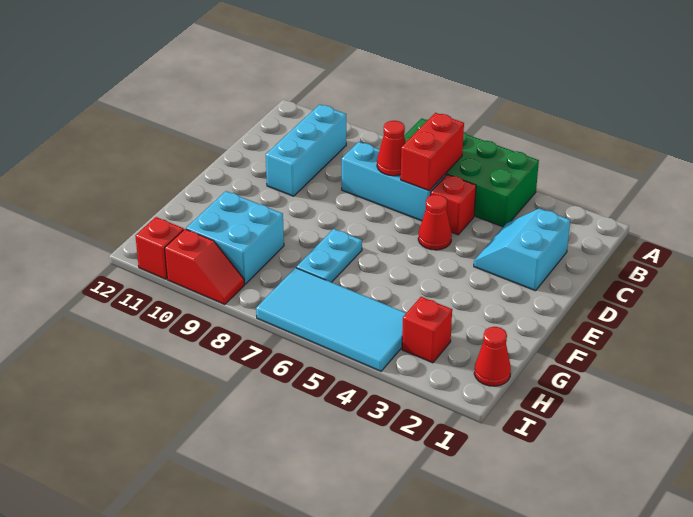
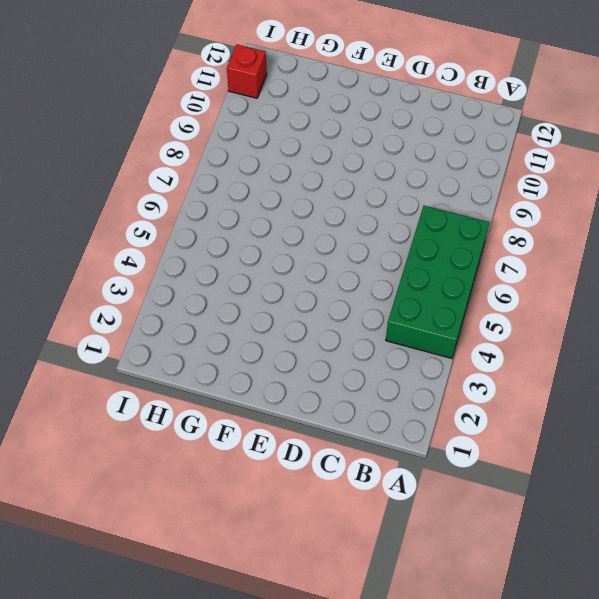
none -> cyan 1x3 brick [266,104,346,196]
none -> cyan 2x2 slope [474,208,570,291]
none -> red 1x1 brick [431,174,476,235]

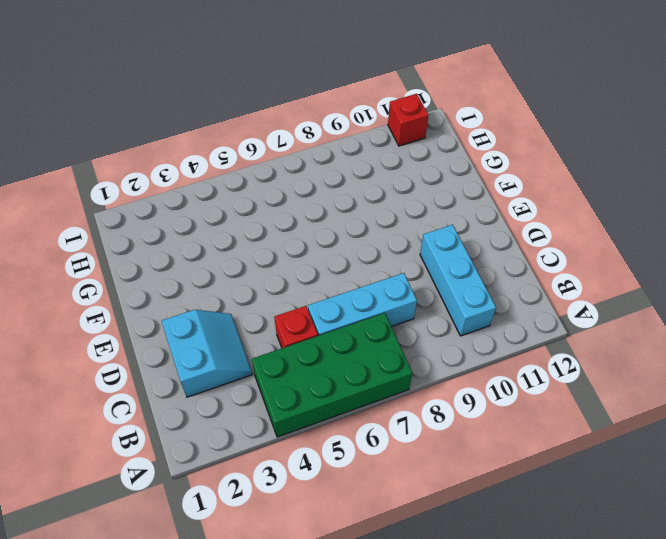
none -> red 1x1 cone [418,195,452,250]
none -> cyan 1x2 plate [296,229,362,282]
none -> cyan 2x2 brick [186,191,284,284]

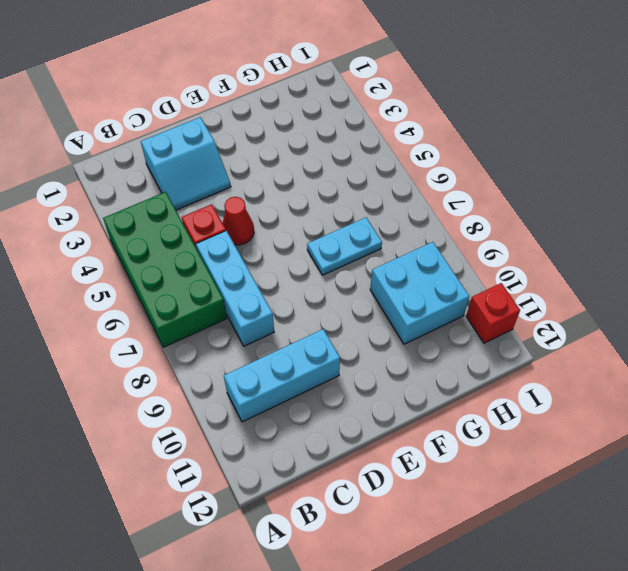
none -> red 1x1 cone [474,327,511,386]
none -> red 1x1 brick [402,297,452,363]
none -> cyan 2x4 tile [256,268,406,371]

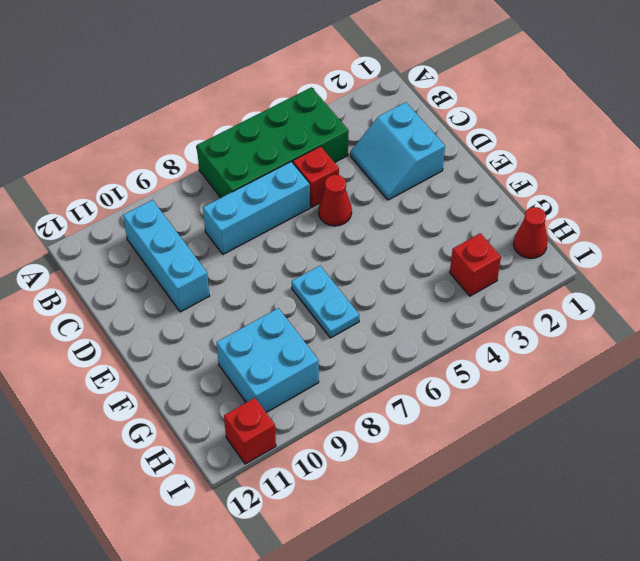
none -> cyan 2x4 tile [256,268,406,371]
none -> red 1x2 slope [165,229,244,304]
none -> red 1x2 brick [401,113,464,191]

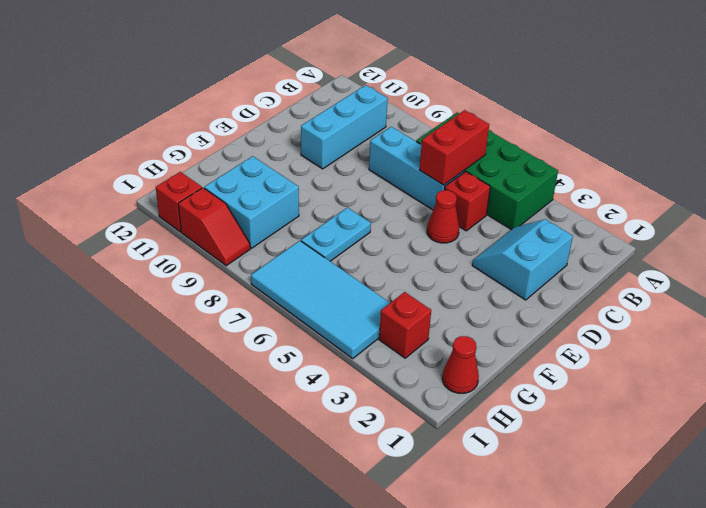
none -> red 1x1 cone [377,121,406,176]

